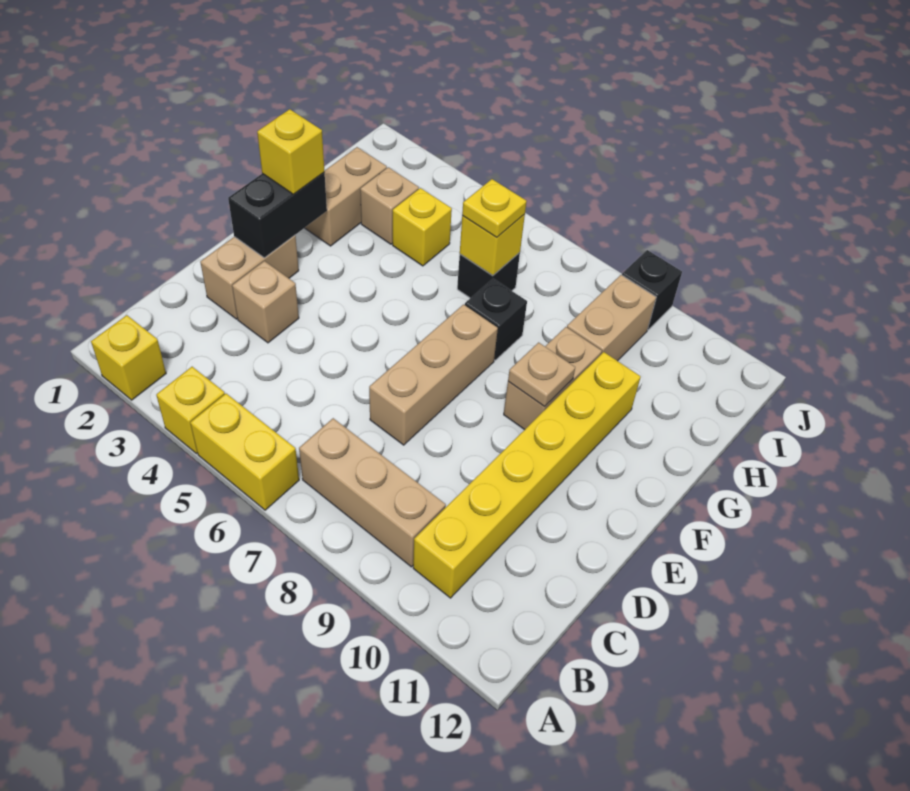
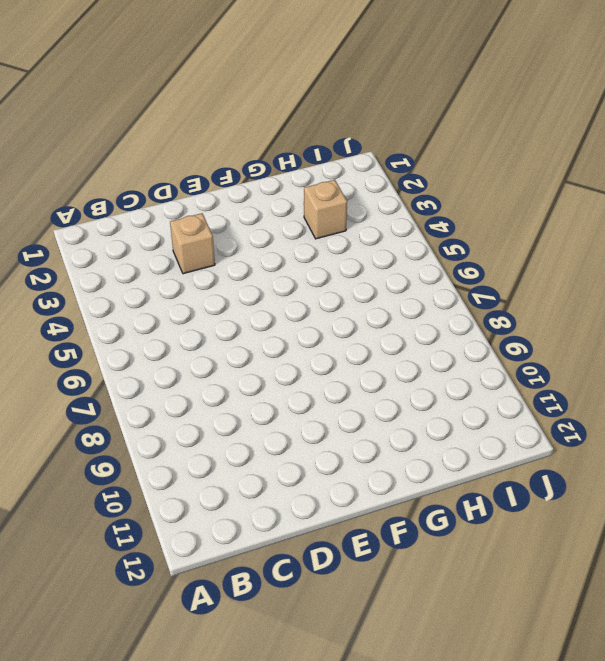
none -> yellow 1x1 brick [91,315,166,400]
none -> yellow 1x1 brick [156,367,225,454]
none -> yellow 1x2 brick [190,394,299,510]

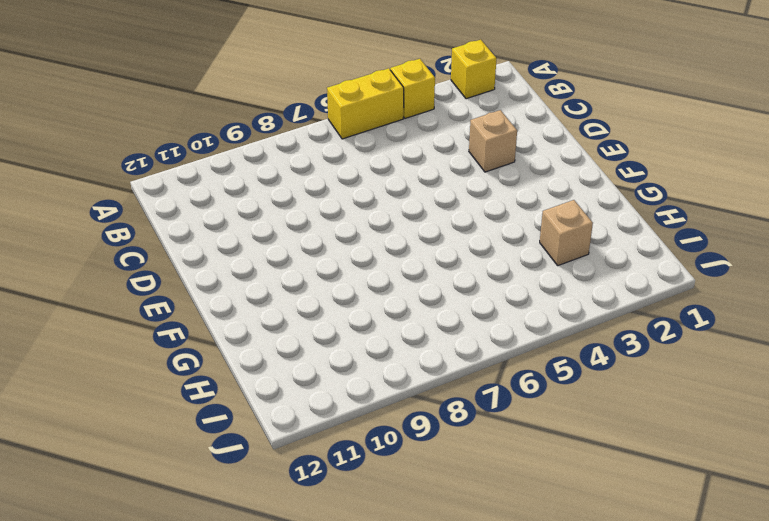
none -> tan 1x3 brick [299,418,446,567]
none -> yellow 1x6 brick [413,352,641,598]
none -> tan 1x2 brick [200,235,299,319]

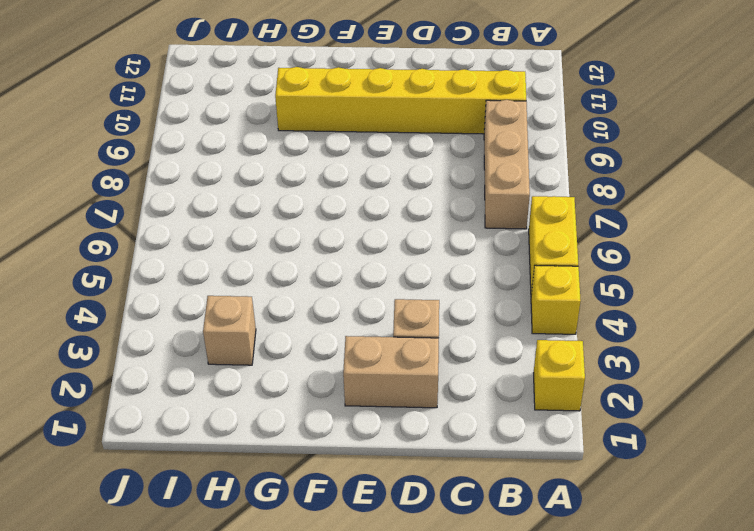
none -> tan 1x3 brick [369,305,498,445]
none -> tan 1x2 brick [504,327,602,430]
none -> tan 1x2 brick [305,147,387,246]

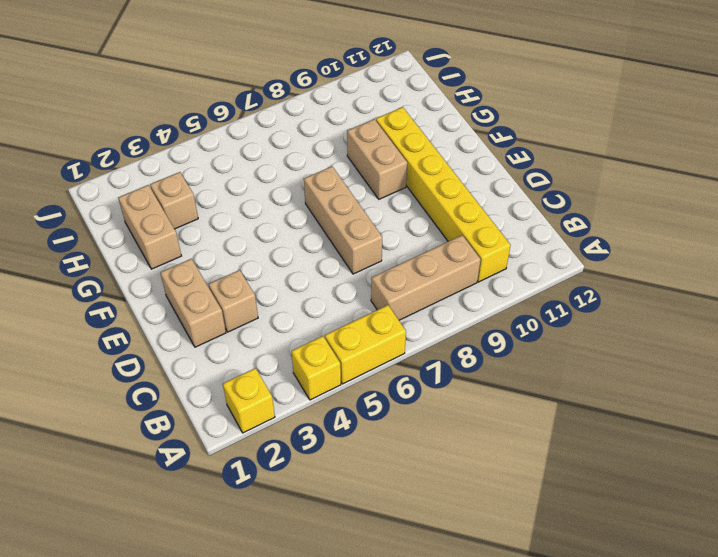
none -> black 1x1 brick [465,279,527,360]
none -> yellow 1x1 brick [393,188,452,266]
none -> black 1x1 brick [457,253,520,298]

